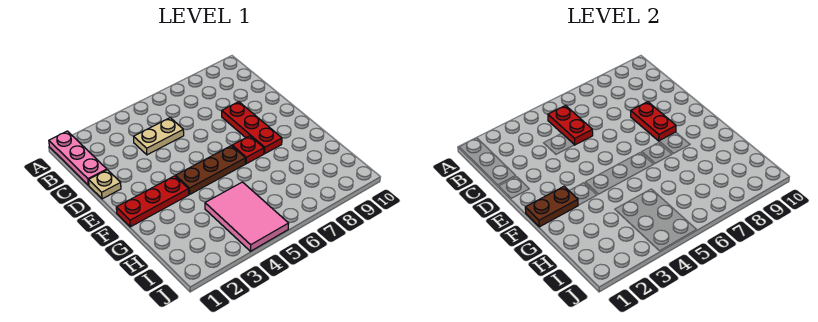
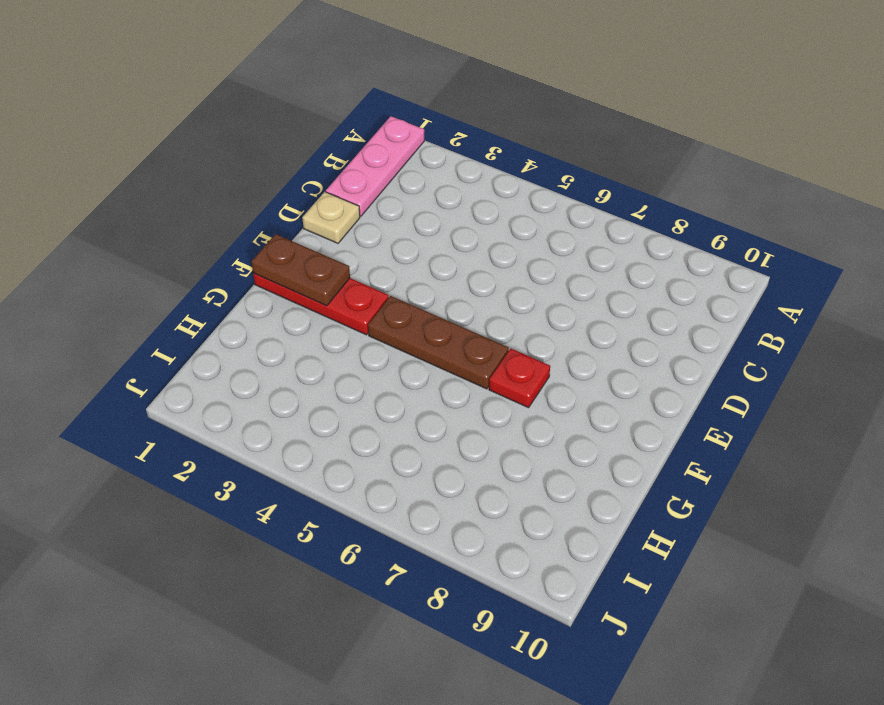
none -> tan 1x2 plate [134,118,184,155]
none -> red 1x3 plate [222,102,282,154]

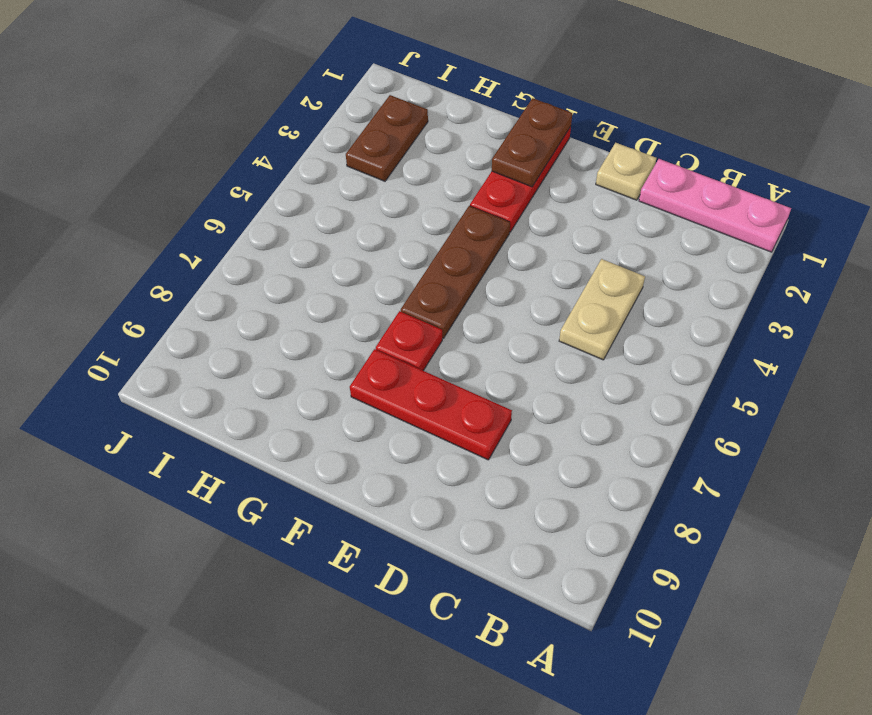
brown 1x2 plate [346,95,428,181] -> none
none -> pink 2x3 tile [205,182,289,251]
none -> red 1x2 plate [548,106,593,145]

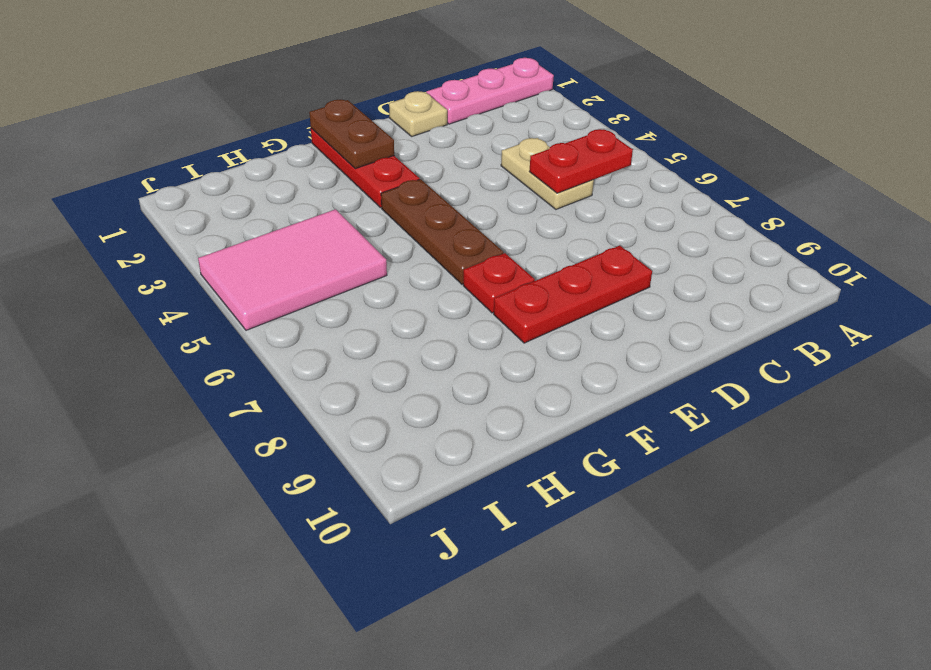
none -> red 1x2 plate [631,102,676,141]

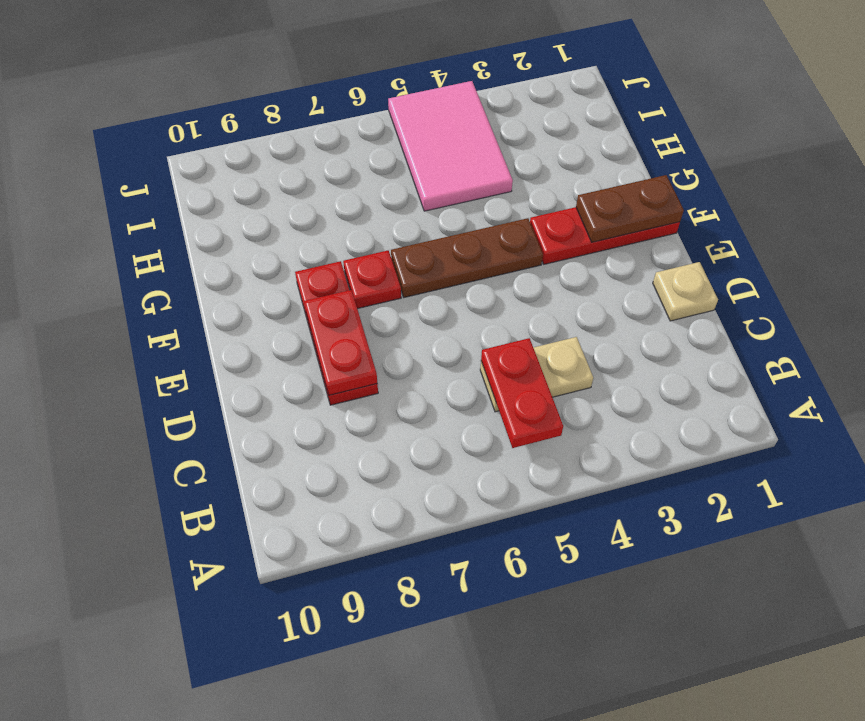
none -> pink 1x3 plate [49,131,107,185]

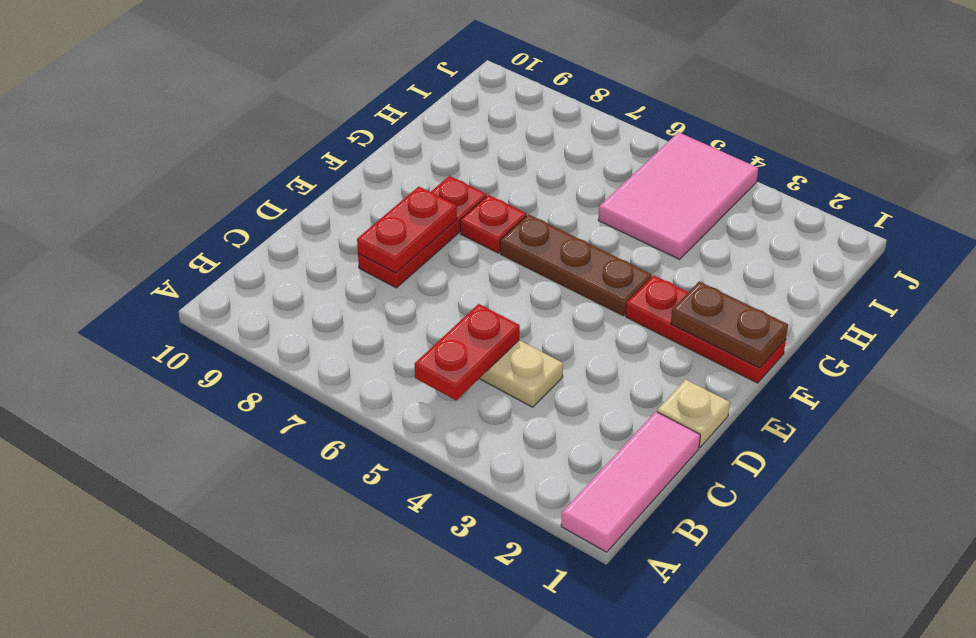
pink 1x3 tile [561,412,700,552] -> pink 1x3 plate [49,131,107,185]

